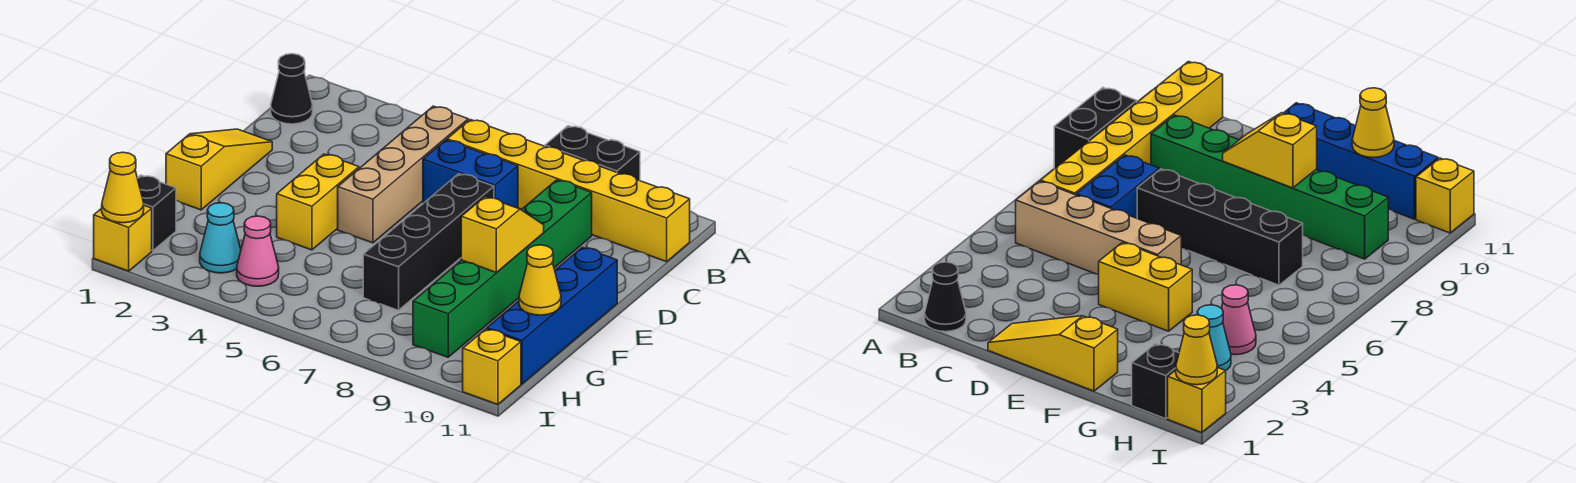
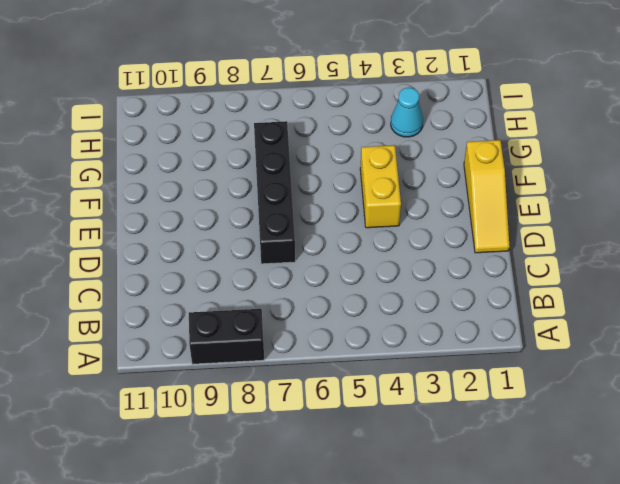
none -> black 1x1 cone [271,54,313,124]
none -> tan 1x4 brick [338,106,468,243]
none -> yellow 1x6 brick [447,120,690,262]

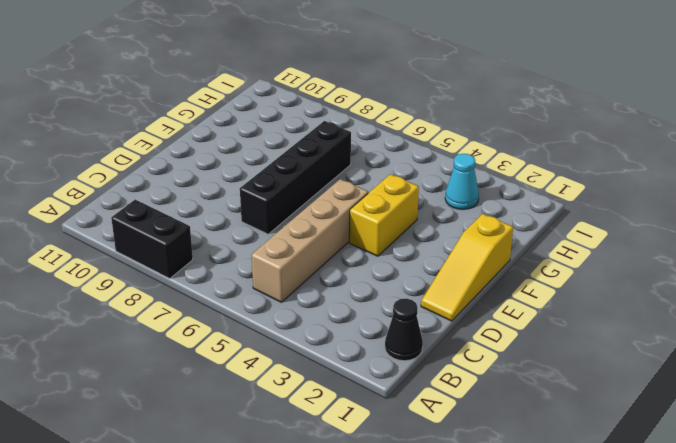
none -> yellow 1x6 brick [447,120,690,262]
none -> blue 1x2 brick [423,140,518,208]
none -> green 1x6 brick [413,180,592,357]

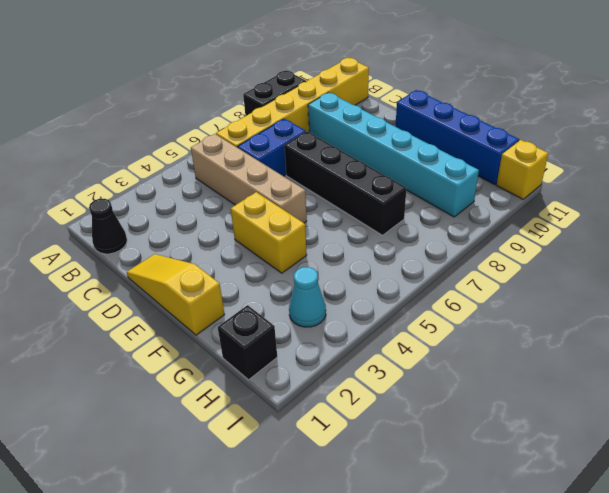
cyan 1x6 brick [308,92,479,217] -> green 1x6 brick [413,180,592,357]
none -> pink 1x1 cone [237,216,279,286]
none -> yellow 1x1 brick [94,206,152,271]
none -> yellow 1x2 slope [461,197,544,273]

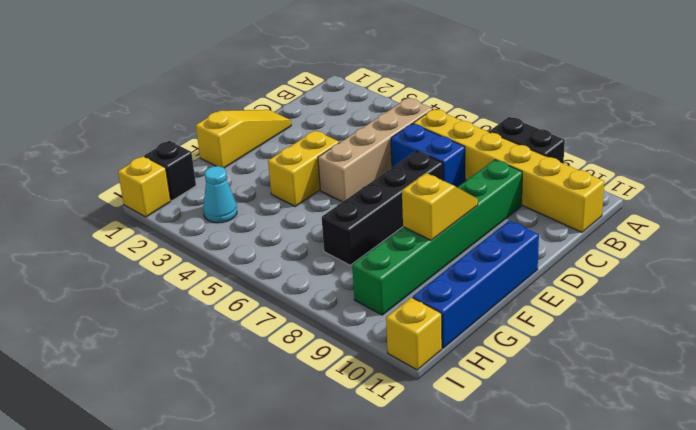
none -> black 1x1 cone [271,54,313,124]
none -> pink 1x1 cone [237,216,279,286]
none -> yellow 1x1 cone [519,245,561,315]

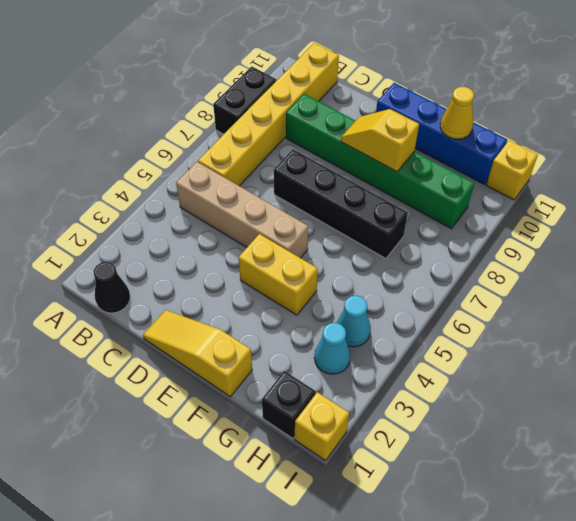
cyan 1x1 cone [337,295,371,347] -> pink 1x1 cone [237,216,279,286]
none -> blue 1x2 brick [423,140,518,208]
none -> yellow 1x1 cone [102,152,144,223]

